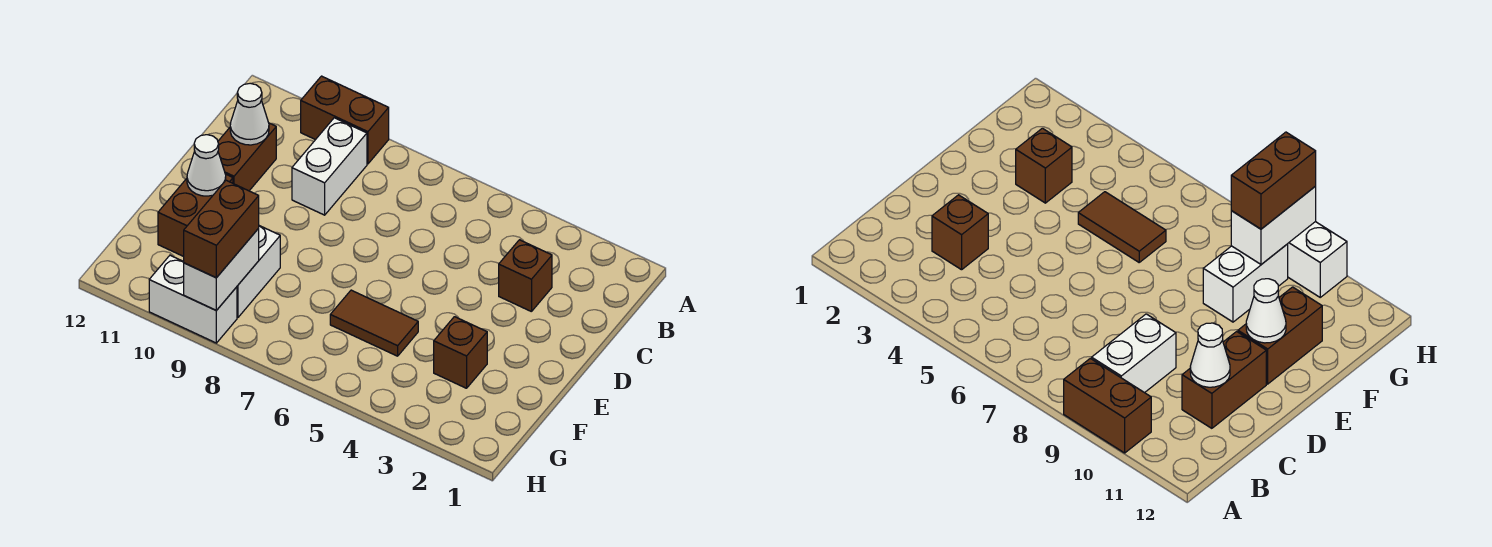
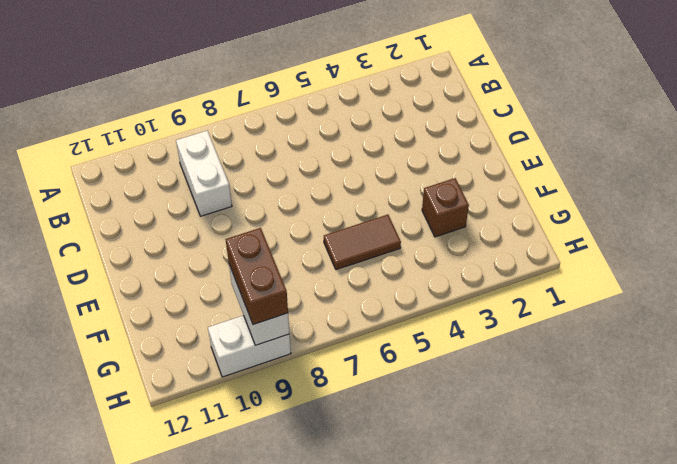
none -> brown 1x2 brick [301,76,389,164]
none -> brown 1x1 brick [499,240,552,312]
none -> brown 1x2 brick [218,123,276,191]

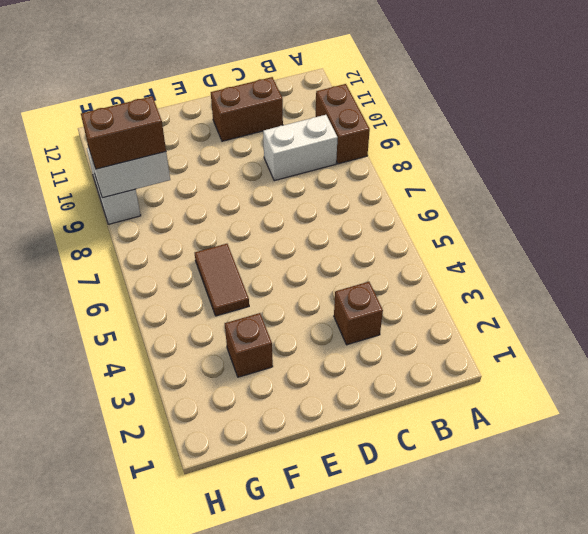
none -> brown 1x2 brick [158,174,233,257]
none -> white 1x2 brick [237,226,280,317]
none -> white 1x1 cone [230,83,269,145]

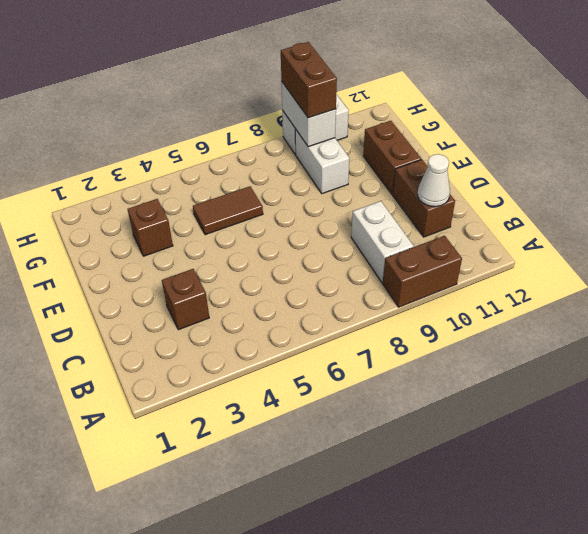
none -> white 1x1 cone [187,135,226,196]

